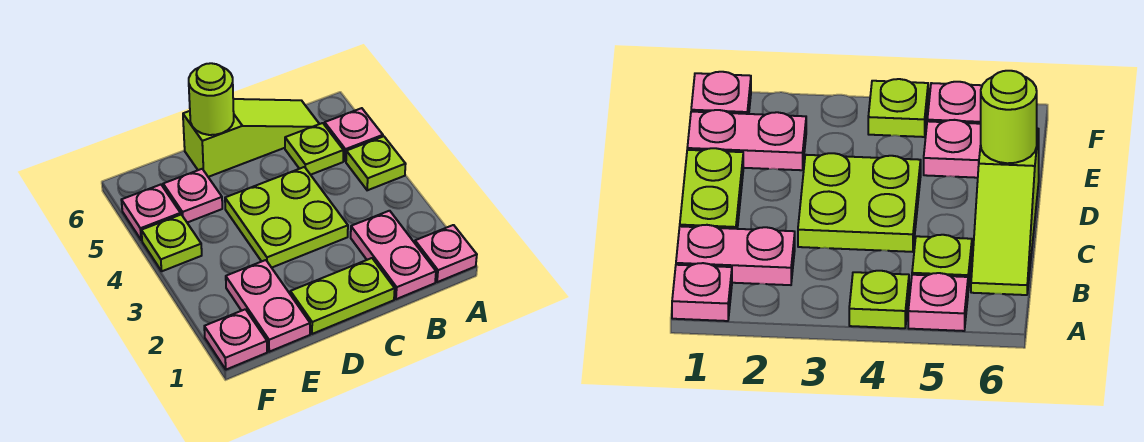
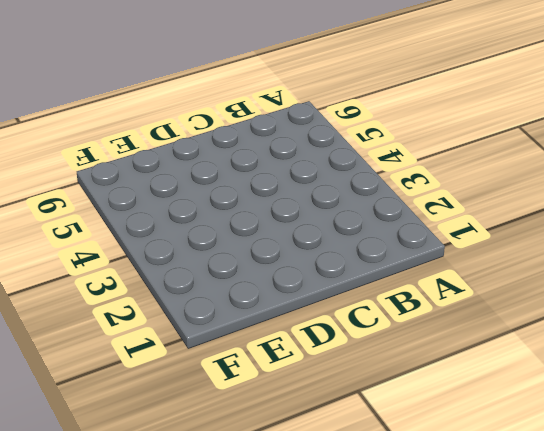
none -> pink 1x1 plate [415,225,477,282]
none -> lime 1x1 plate [346,136,406,190]
none -> pink 1x1 plate [325,108,383,161]

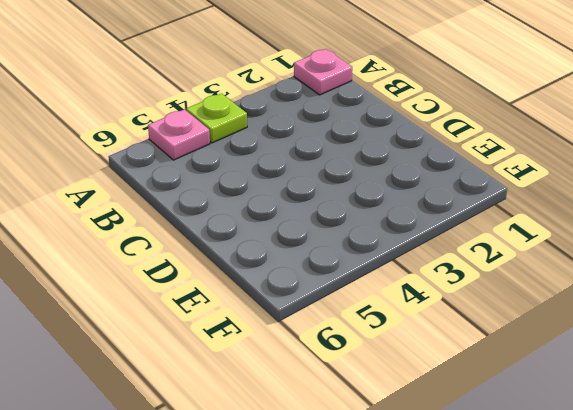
none -> pink 1x2 plate [351,211,436,299]
none -> lime 1x1 plate [285,123,343,175]
none -> lime 1x3 slope [183,99,319,177]

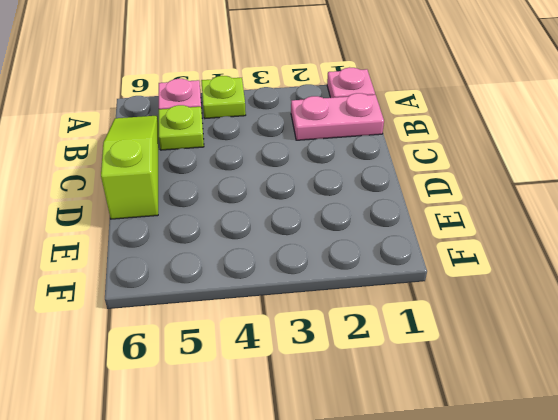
none -> lime 1x2 plate [290,258,395,334]
none -> lime 2x2 plate [225,167,348,268]
none -> pink 1x2 plate [226,260,310,352]

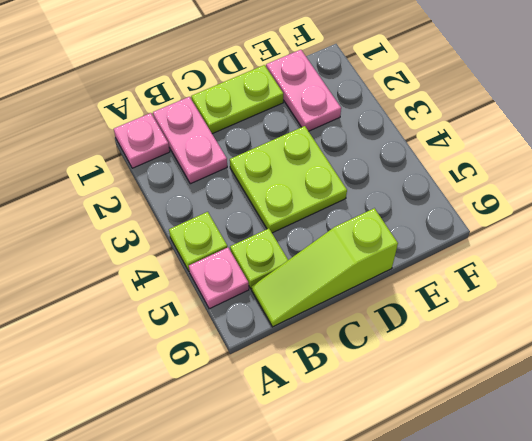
none -> pink 1x1 plate [163,169,222,223]
none -> pink 1x1 plate [204,309,267,370]
none -> lime 1x1 plate [141,215,202,271]

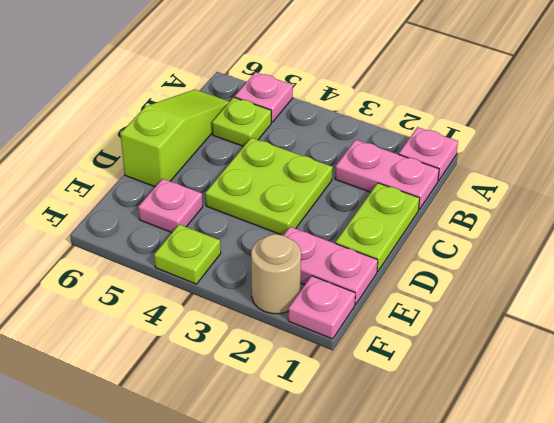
tan 1x1 round brick [251,234,301,314] -> none
none -> lime 1x1 plate [346,136,406,190]
none -> pink 1x1 plate [121,185,181,240]
none -> lime 1x1 round brick [189,63,234,135]

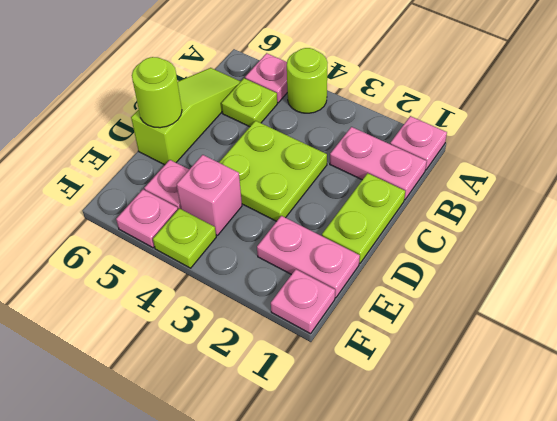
lime 1x1 round brick [287,48,328,113] -> lime 1x1 plate [346,136,406,190]
pink 1x1 brick [177,155,242,236] -> none

